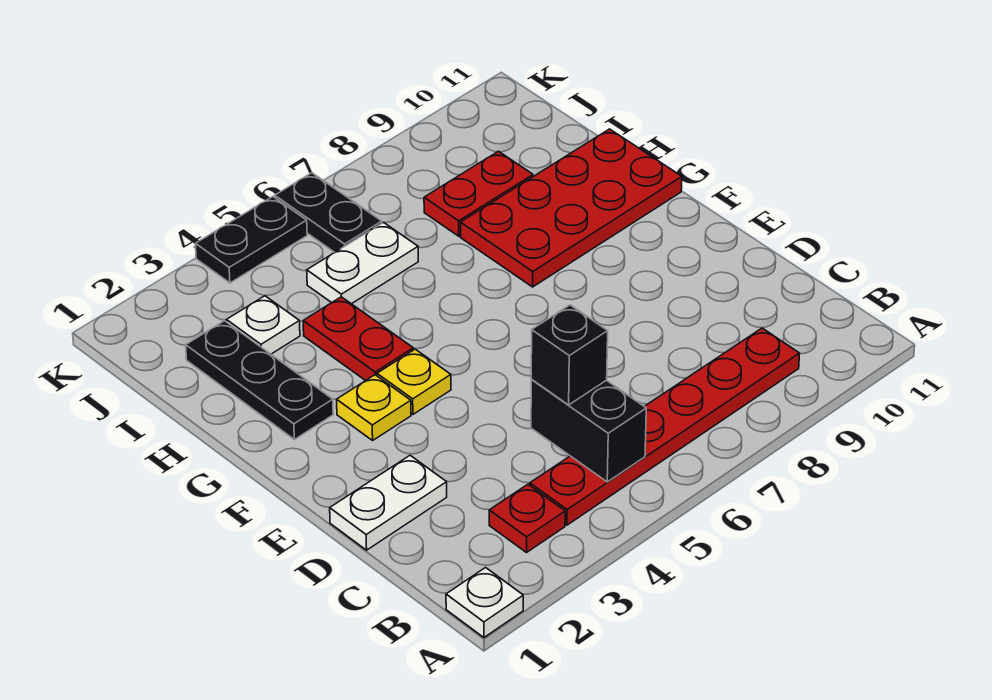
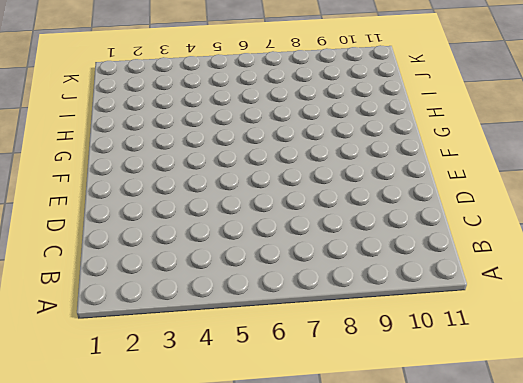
none -> white 1x1 plate [446,568,523,637]
none -> red 1x1 plate [489,484,565,552]
none -> red 1x6 plate [530,328,800,525]

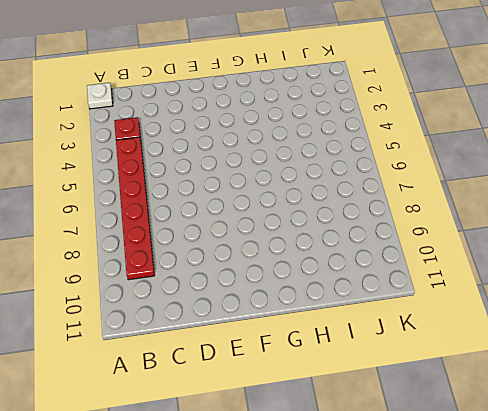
none -> white 1x2 plate [330,456,447,550]
none -> yellow 1x1 plate [337,375,411,440]
none -> yellow 1x1 plate [377,349,451,414]

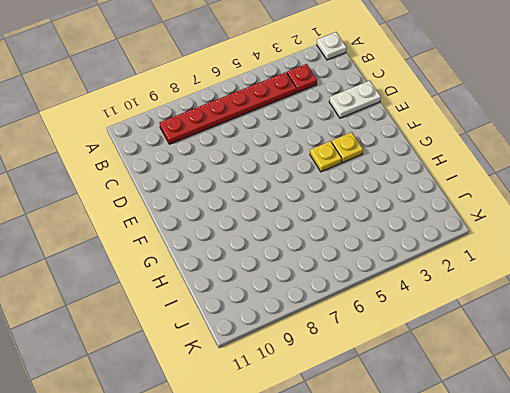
none -> black 1x3 plate [186,321,333,439]
none -> red 1x2 plate [303,297,413,381]
none -> red 2x4 plate [461,129,682,287]

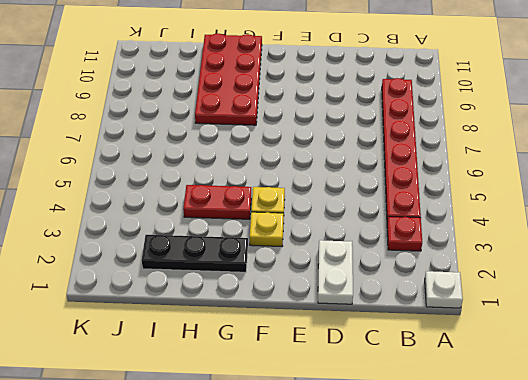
none -> white 1x1 plate [227,296,300,354]
none -> white 1x2 plate [307,222,418,304]
none -> red 1x2 plate [424,151,533,236]

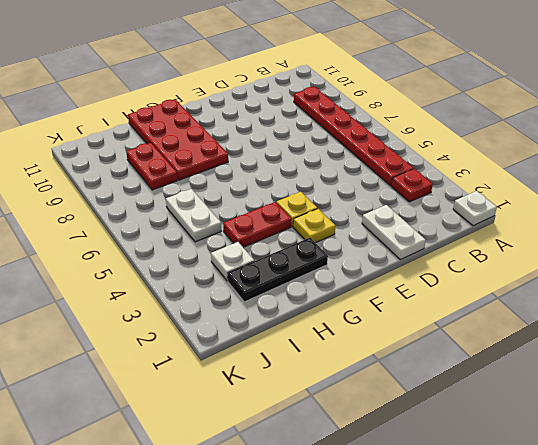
none -> black 1x2 plate [275,173,382,252]
none -> black 1x2 plate [195,197,307,283]
none -> black 1x2 brick [531,380,646,482]

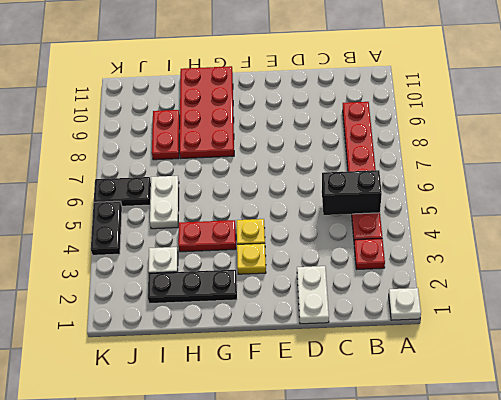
none -> black 1x1 brick [531,305,608,405]

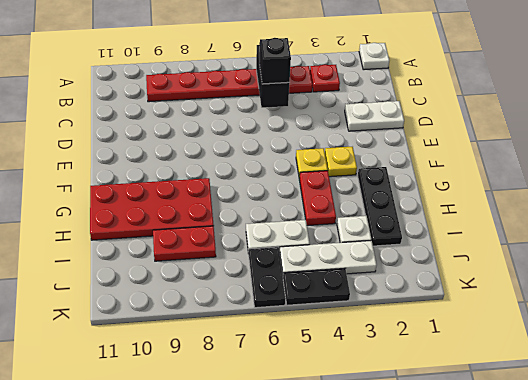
white 1x3 plate [280,240,377,275] -> none

